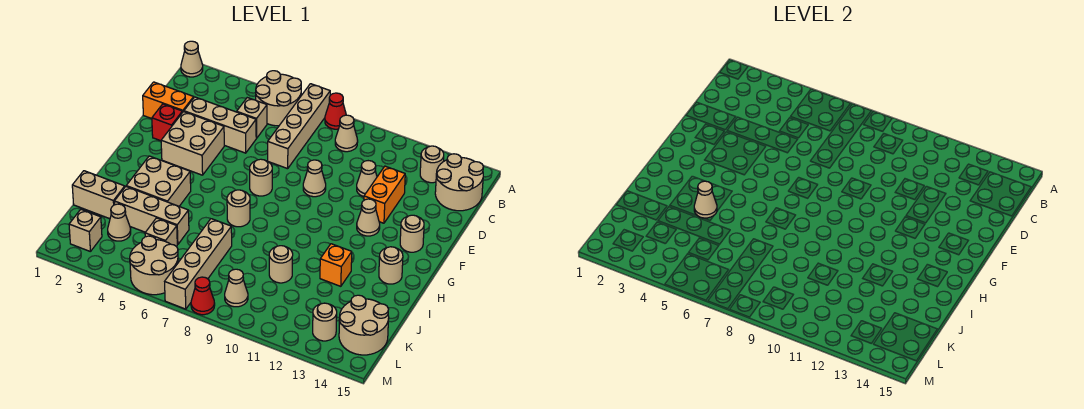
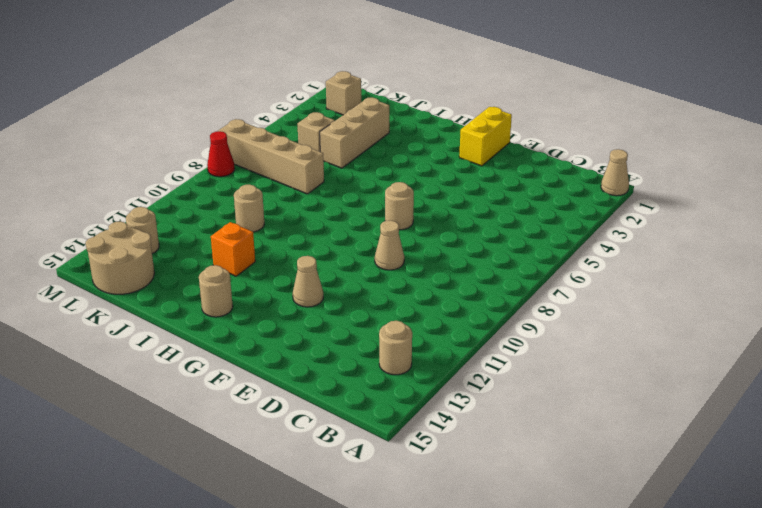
yellow 1x2 brick [459,107,512,166] -> none
none -> tan 2x2 round brick [256,71,301,126]
none -> tan 1x4 brick [268,84,330,169]
none -> red 1x1 cone [325,93,346,129]
none -> tan 1x1 cone [335,115,358,152]

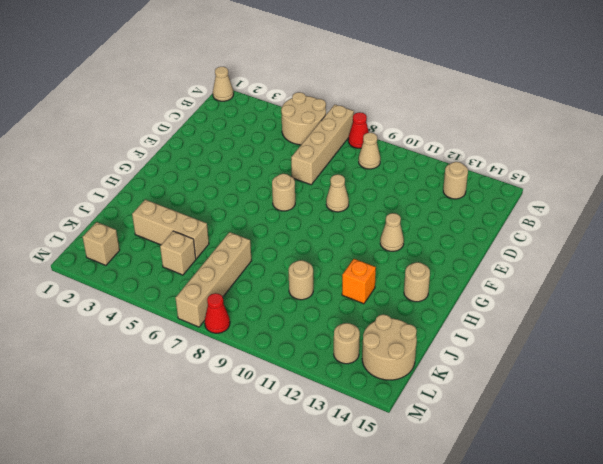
none -> tan 2x2 round brick [435,154,483,211]
none -> tan 1x1 brick [237,98,267,138]
none -> orange 1x2 brick [143,82,194,119]
none -> tan 1x3 brick [184,97,256,153]

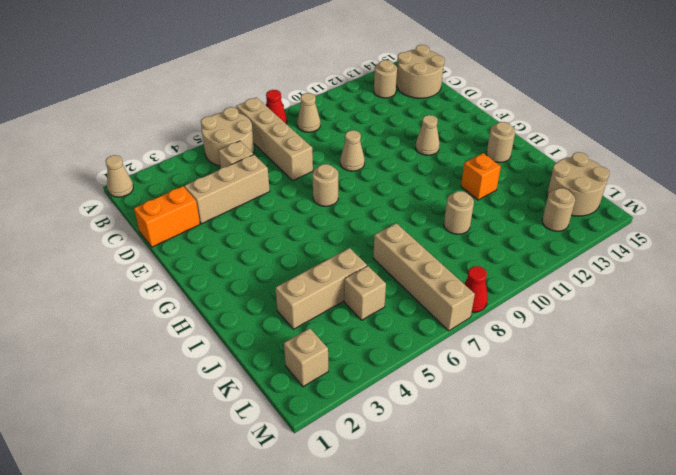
none -> tan 1x1 cone [357,161,377,197]
none -> orange 1x2 brick [364,166,405,223]
none -> red 1x1 brick [152,104,182,141]
none -> tan 2x2 brick [161,112,224,175]

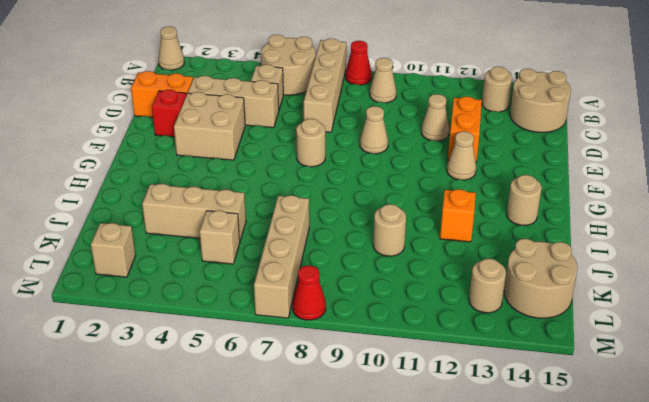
none -> tan 1x1 round brick [400,215,424,252]
none -> tan 2x2 brick [126,156,191,206]
none -> tan 1x1 round brick [227,190,250,227]
none -> tan 1x2 brick [72,171,125,219]

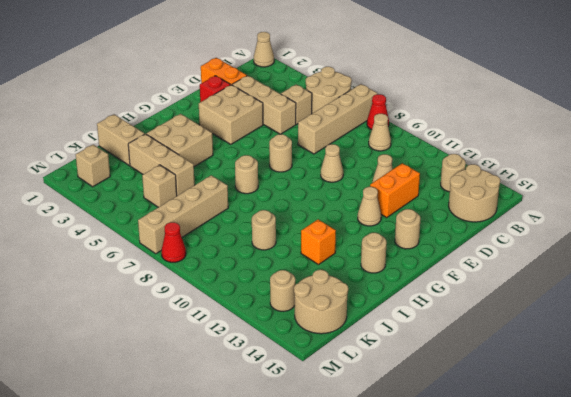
none -> tan 1x1 cone [108,204,131,241]
none -> tan 2x2 round brick [130,236,178,295]
none -> tan 1x1 cone [225,269,248,307]
none -> tan 1x1 cone [694,181,717,218]

